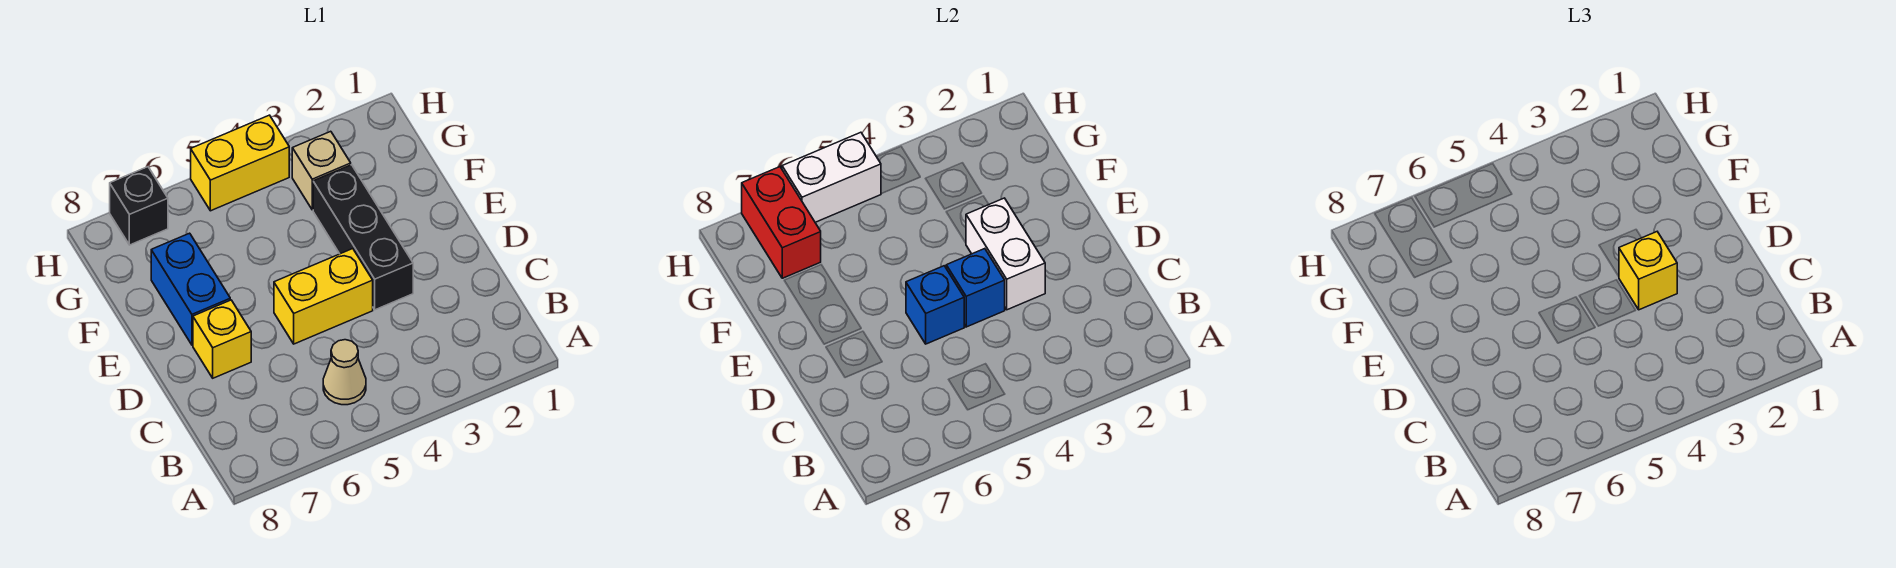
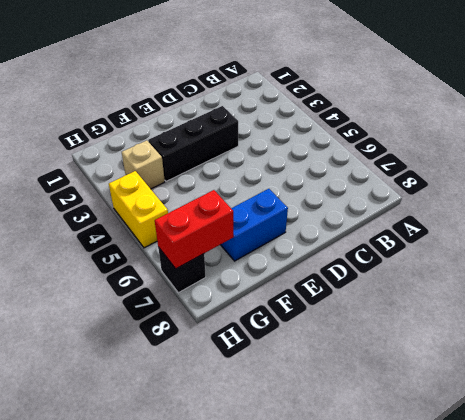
none -> tan 1x1 cone [323,340,366,405]
none -> yellow 1x2 brick [274,249,373,344]
none -> yellow 1x1 brick [193,300,251,378]

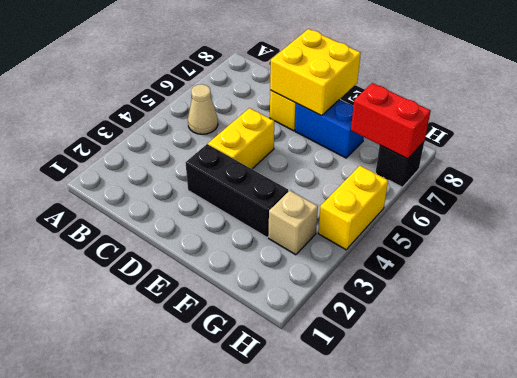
yellow 2x2 brick [270,29,361,116] -> none
none -> white 1x2 brick [966,198,1045,310]
none -> blue 1x1 brick [946,249,1005,327]
none -> blue 1x1 brick [906,266,964,344]

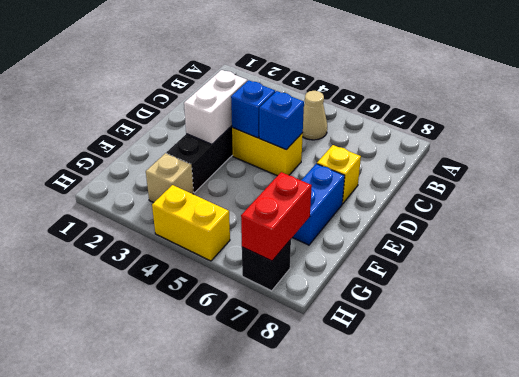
none -> white 1x2 brick [782,132,881,222]
none -> yellow 1x1 brick [1619,232,1677,310]

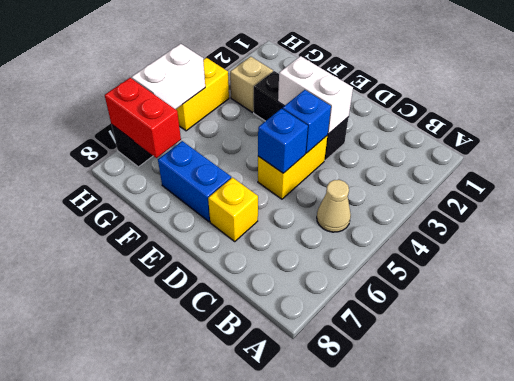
none -> yellow 1x1 brick [1619,232,1677,310]

